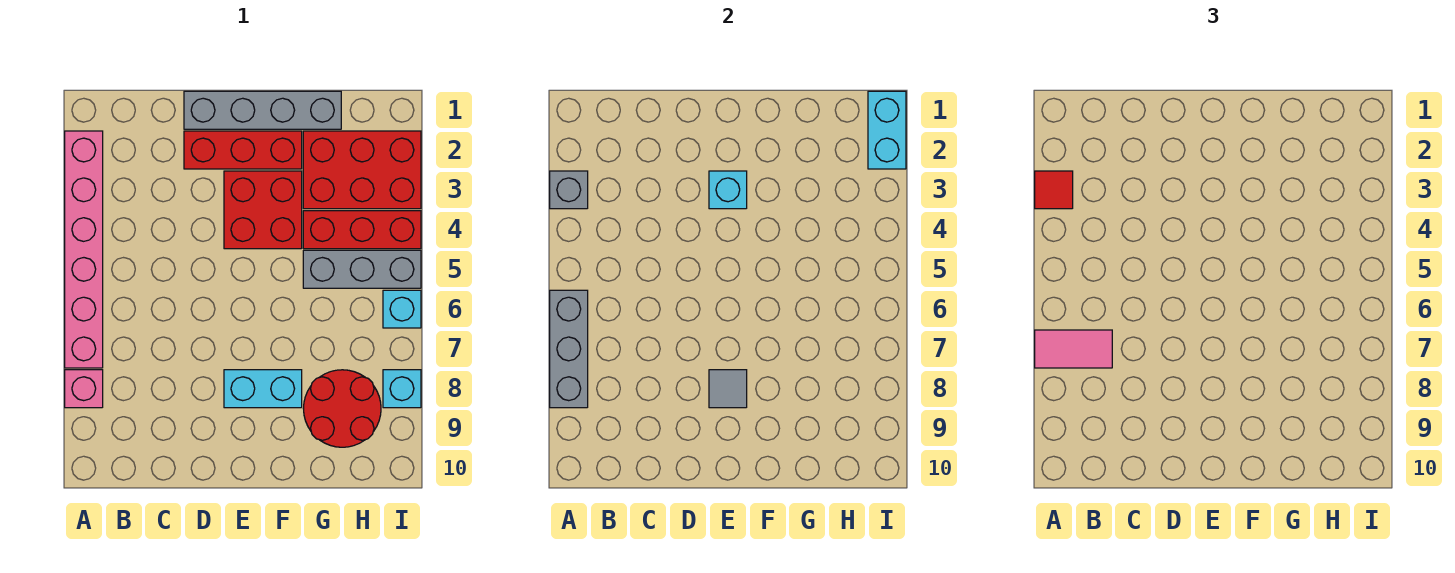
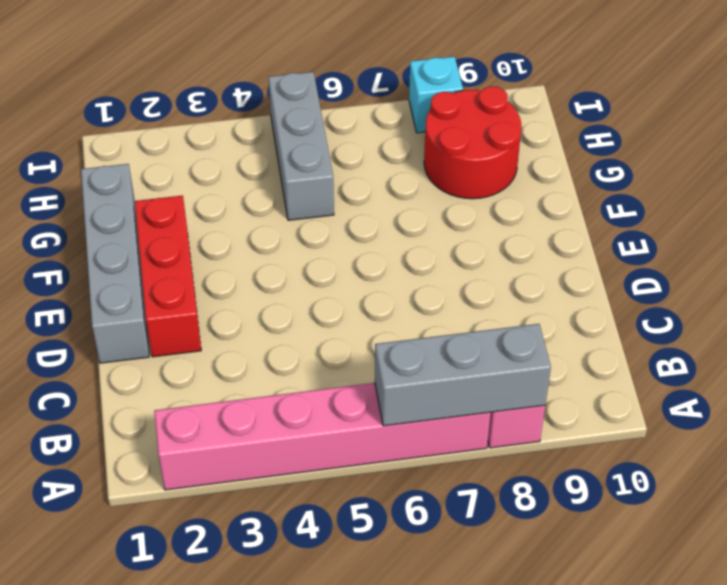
none -> red 2x2 brick [224,171,302,249]
none -> cyan 1x2 brick [224,370,302,408]
none -> red 2x3 brick [303,131,421,209]

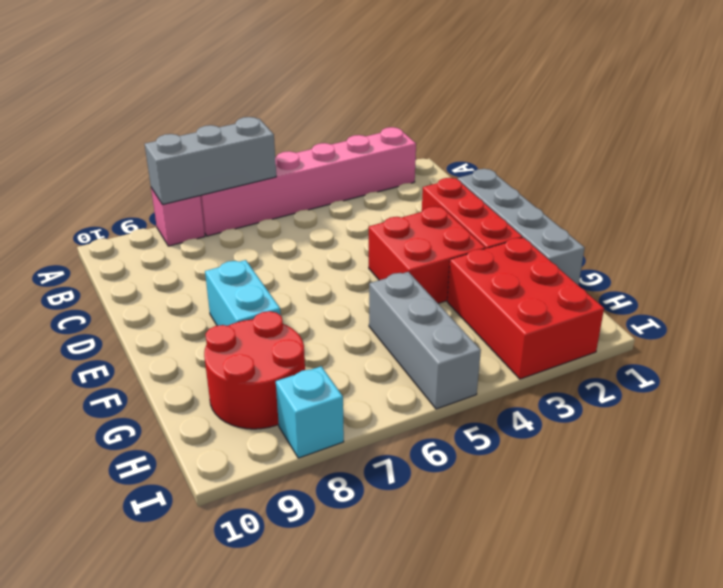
none -> red 1x3 brick [303,211,421,249]
none -> cyan 1x1 brick [383,290,421,328]
none -> grey 1x1 brick [550,171,588,209]

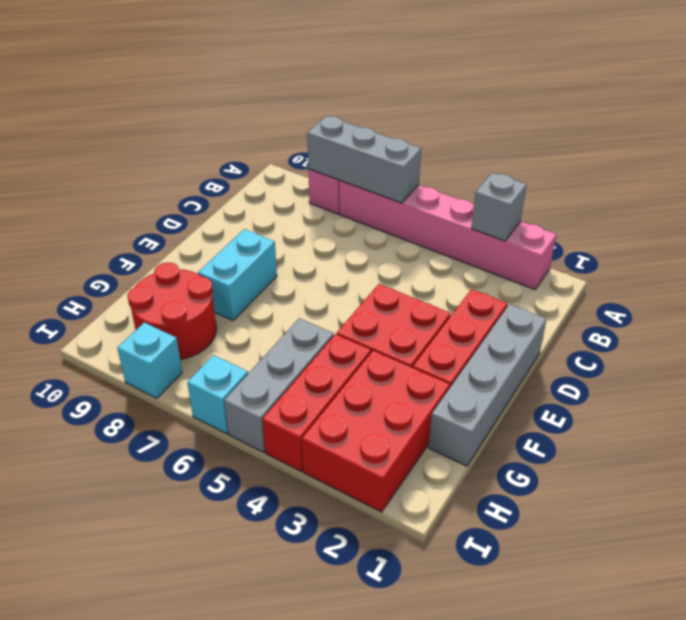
none -> cyan 1x1 brick [709,171,747,209]
none -> grey 1x1 tile [709,370,747,408]
none -> cyan 1x2 brick [868,91,906,169]

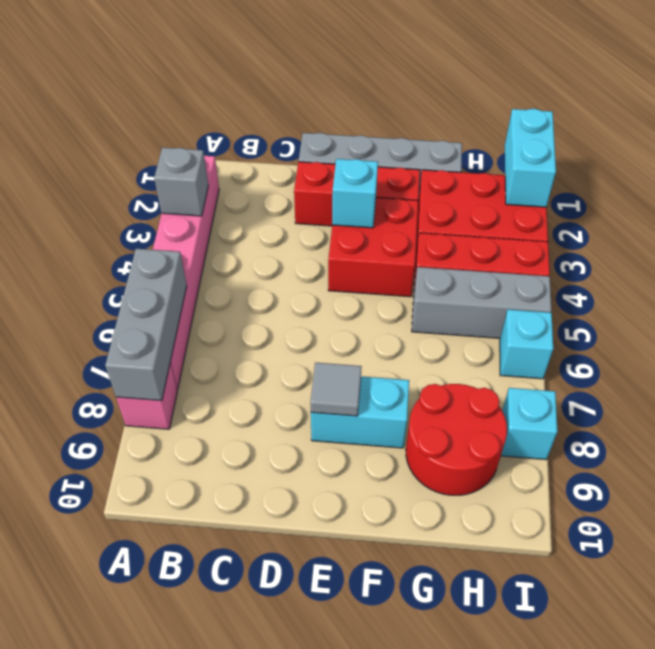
none -> red 1x1 tile [1035,171,1073,209]
none -> pink 1x2 tile [1035,330,1112,368]

